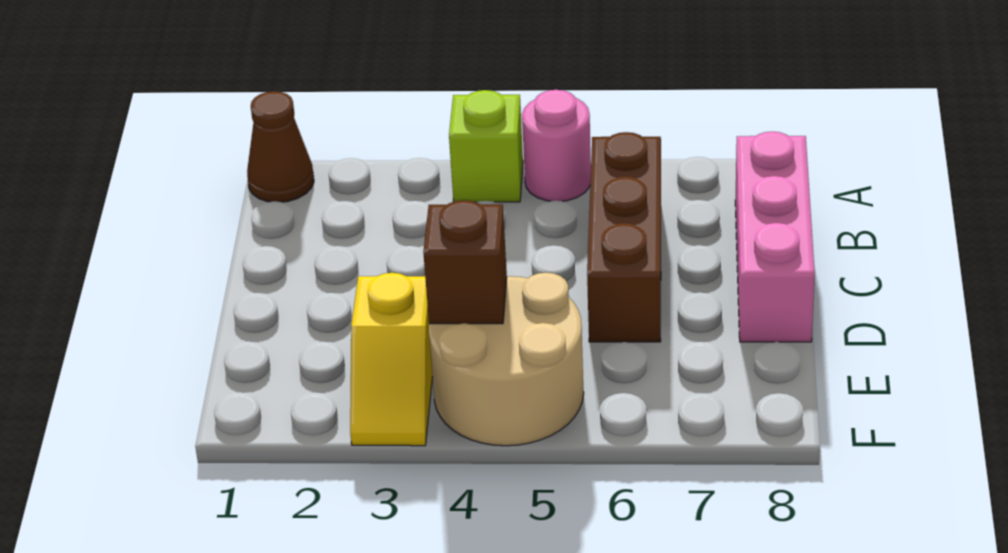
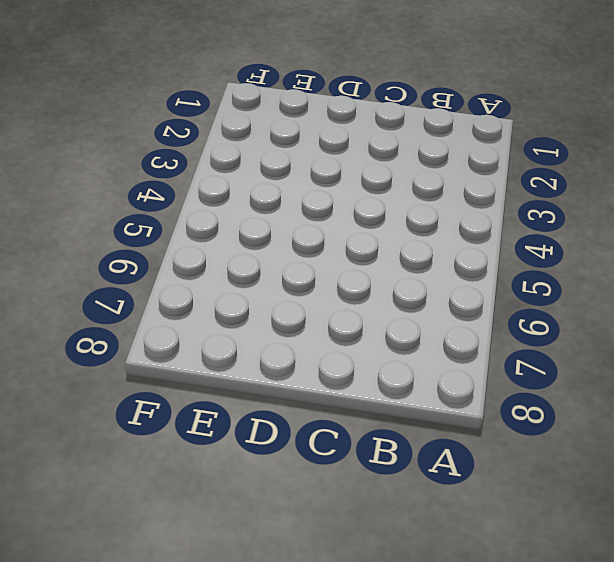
none -> brown 1x1 cone [247,91,314,202]
none -> lime 1x1 brick [449,90,523,202]

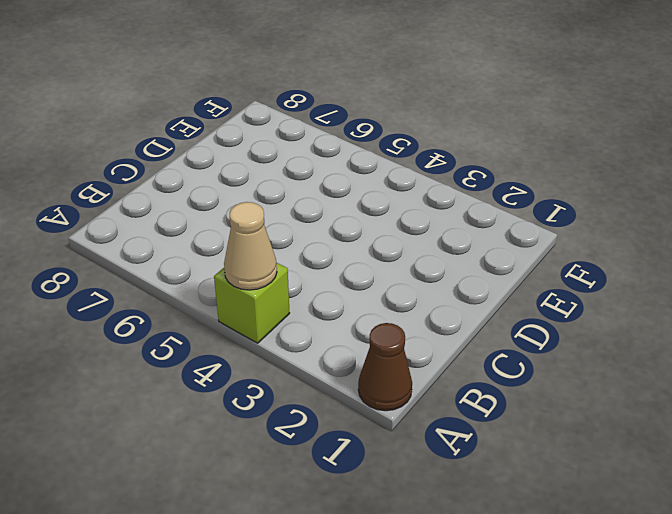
tan 1x1 cone [224,202,277,290] -> none
none -> pink 1x1 round brick [522,90,591,201]
none -> brown 1x3 brick [587,132,661,342]

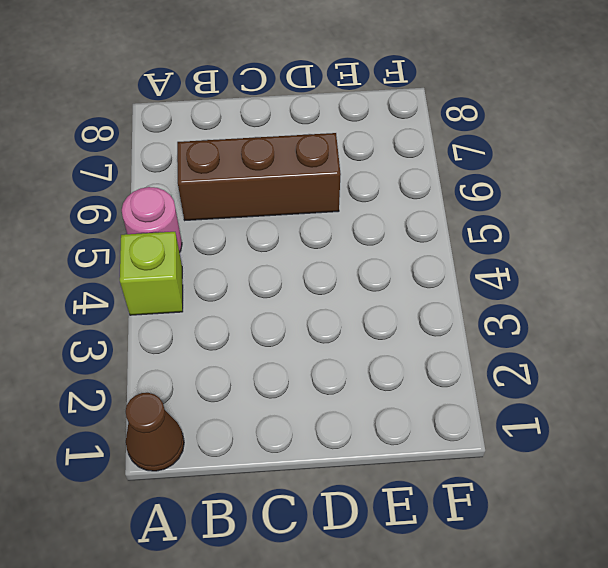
none -> pink 1x3 brick [735,132,815,342]
none -> yellow 1x2 slope [350,273,433,446]

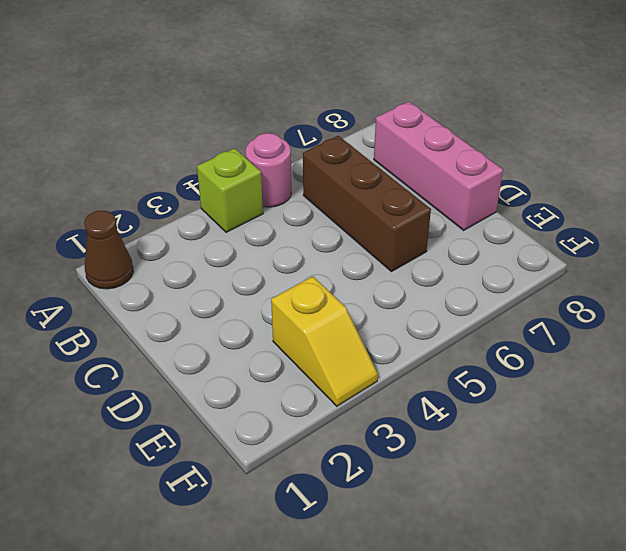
none -> tan 2x2 round brick [429,273,584,446]
none -> brown 1x1 brick [423,200,507,324]

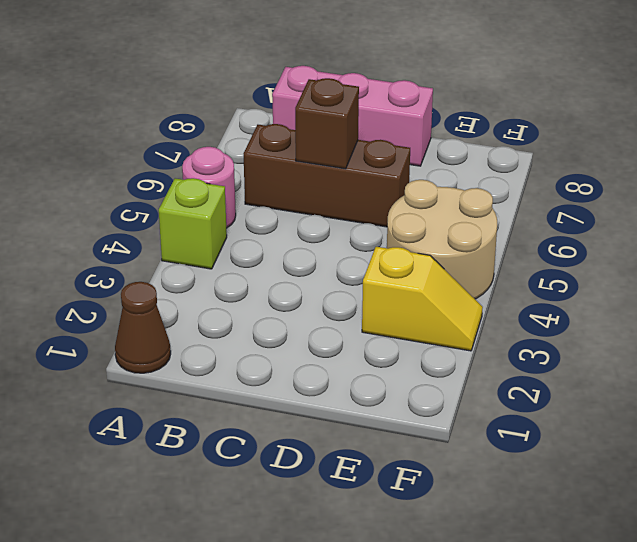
brown 1x1 brick [295,78,359,169] -> brown 1x1 brick moved to [423,200,507,324]

